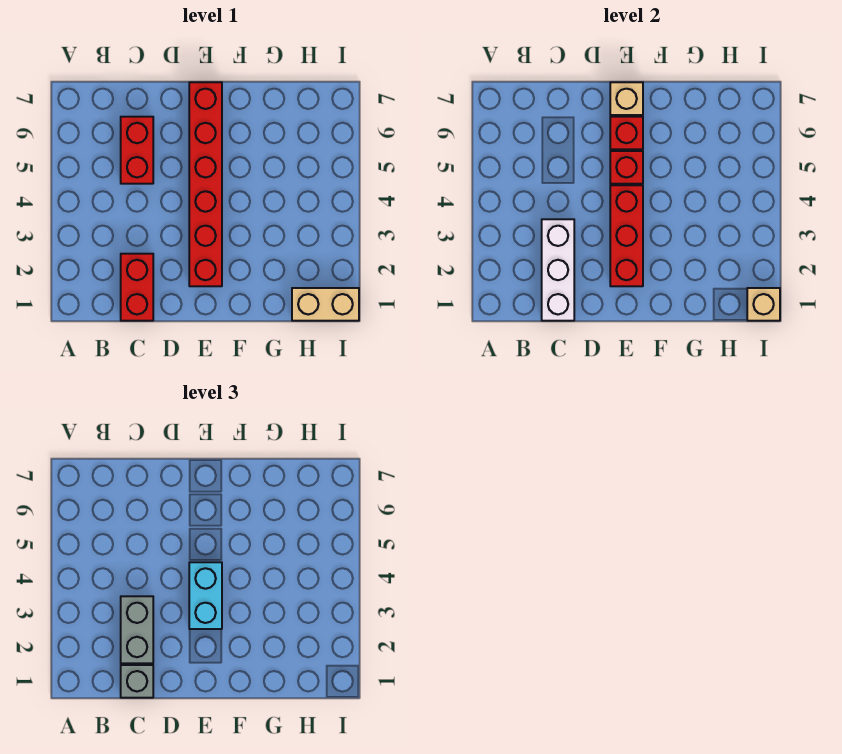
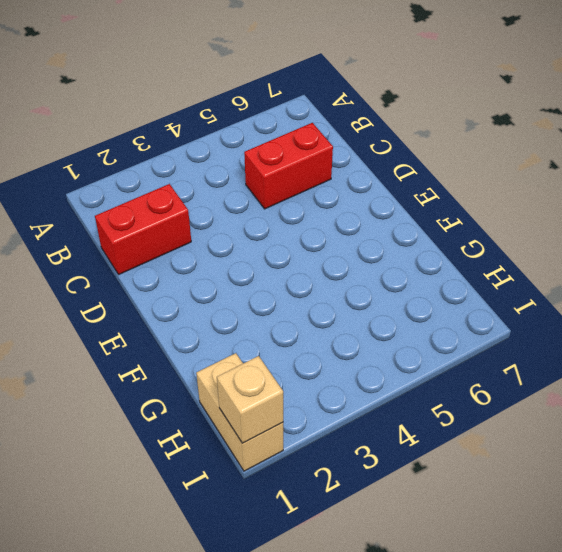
none -> red 1x6 brick [189,82,222,286]
none -> white 1x3 brick [542,219,574,321]
none -> red 1x3 brick [610,185,643,286]

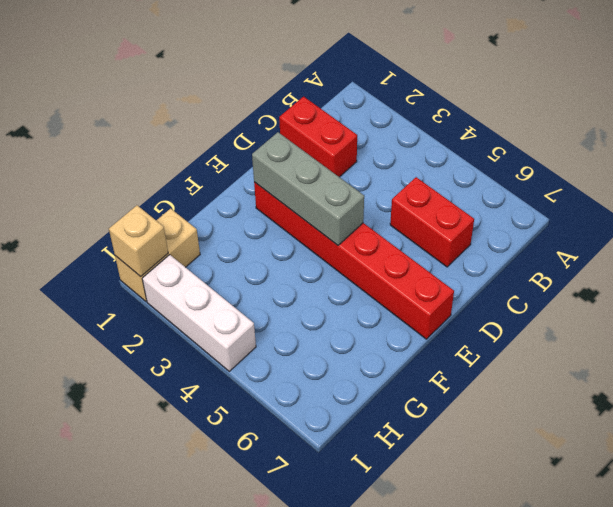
grey 1x3 brick [252,132,364,245] -> red 1x3 brick [610,185,643,286]
white 1x3 brick [142,255,256,371] -> white 1x3 brick moved to [542,219,574,321]
none -> red 1x1 brick [610,151,643,184]
none -> red 1x1 brick [610,117,643,149]
none -> tan 1x1 brick [610,82,643,115]

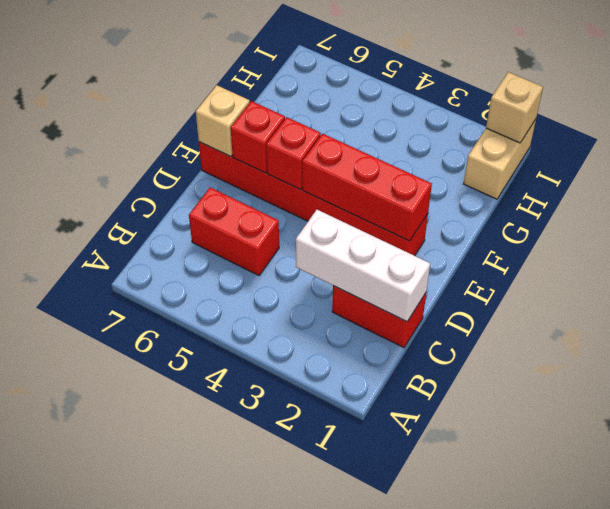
none -> grey 1x1 brick [121,665,153,698]
none -> grey 1x2 brick [121,596,153,663]
none -> cyan 1x2 brick [189,562,222,629]

